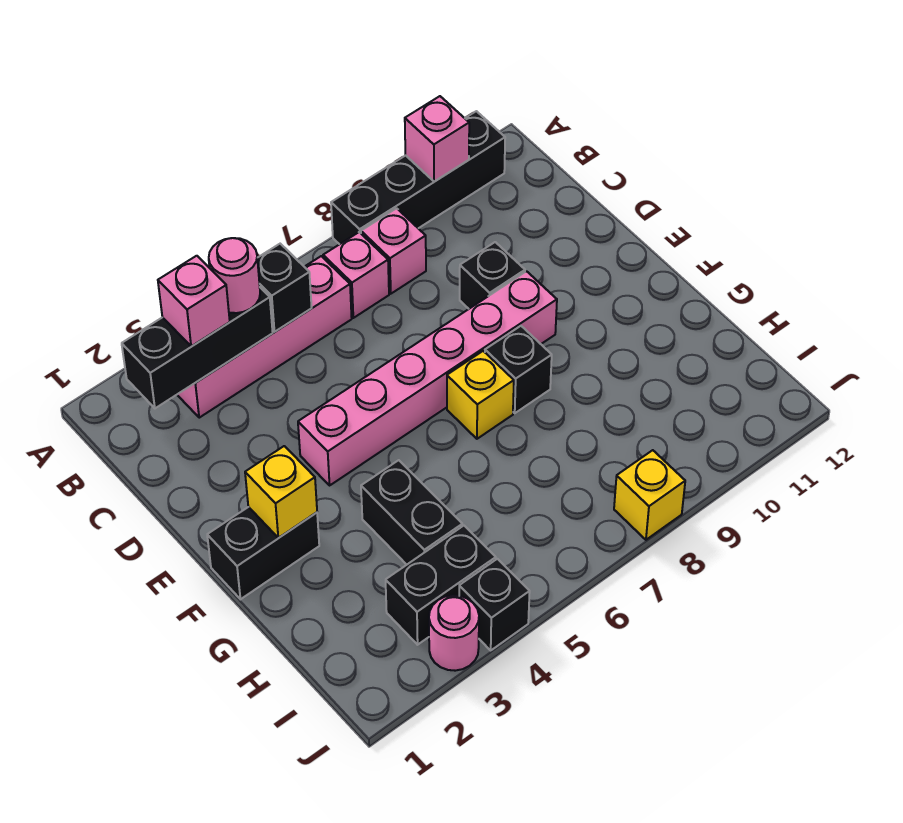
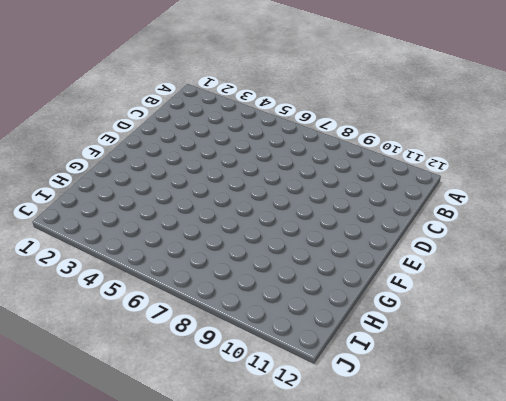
none -> black 1x4 brick [331,111,505,244]
none -> pink 1x4 brick [177,256,352,418]
none -> pink 1x1 brick [323,232,389,318]

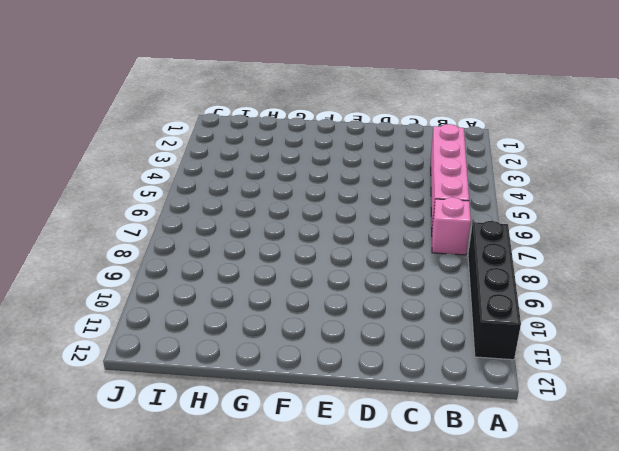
none -> pink 1x1 brick [361,208,426,294]
none -> black 1x1 brick [460,242,525,309]
none -> pink 1x6 brick [298,271,557,485]

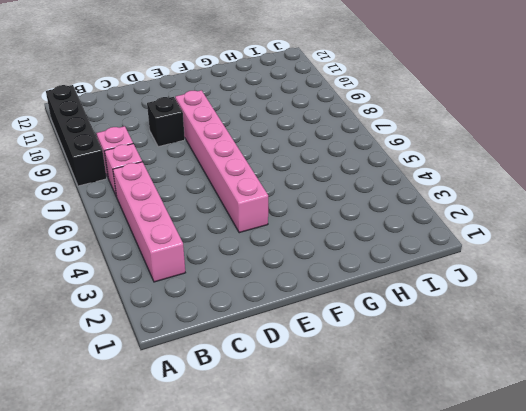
none -> black 1x2 brick [207,507,319,599]
none -> yellow 1x1 brick [447,351,514,439]
none -> black 1x1 brick [485,326,552,413]

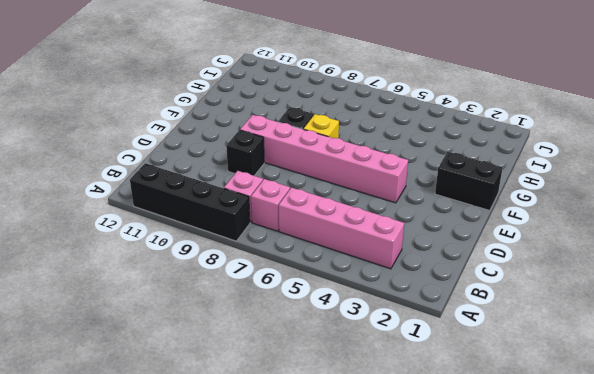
none -> black 1x2 brick [361,460,462,565]
none -> black 1x2 brick [386,526,496,645]
none -> pink 1x1 round brick [429,595,479,671]

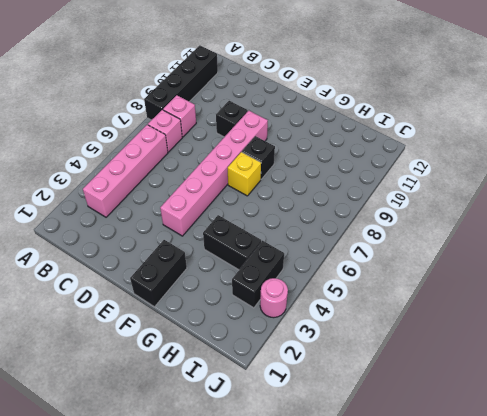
none -> black 1x1 brick [459,559,530,650]
none -> yellow 1x1 brick [614,450,685,540]
none -> pink 1x1 brick [405,96,469,182]

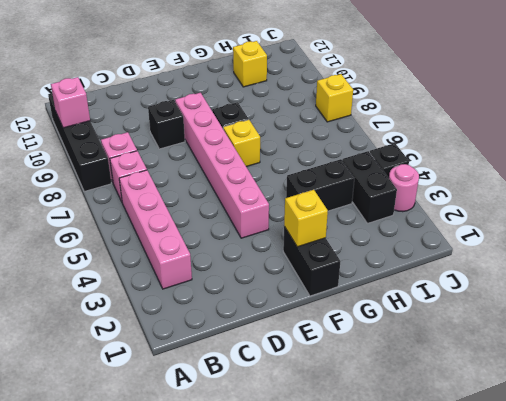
yellow 1x1 brick [233,41,267,87] -> none
none -> black 1x3 brick [122,288,273,408]
none -> black 1x1 brick [257,244,312,332]
none -> pink 1x1 brick [158,256,230,346]

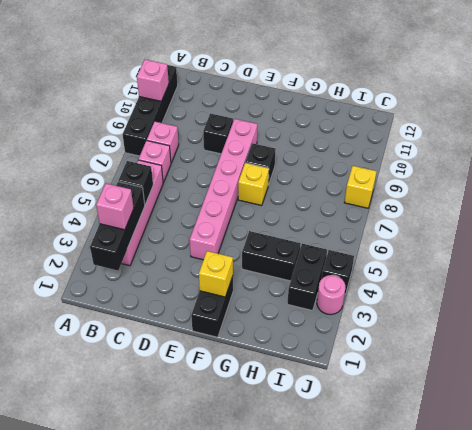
none -> pink 1x1 round brick [209,238,260,313]

